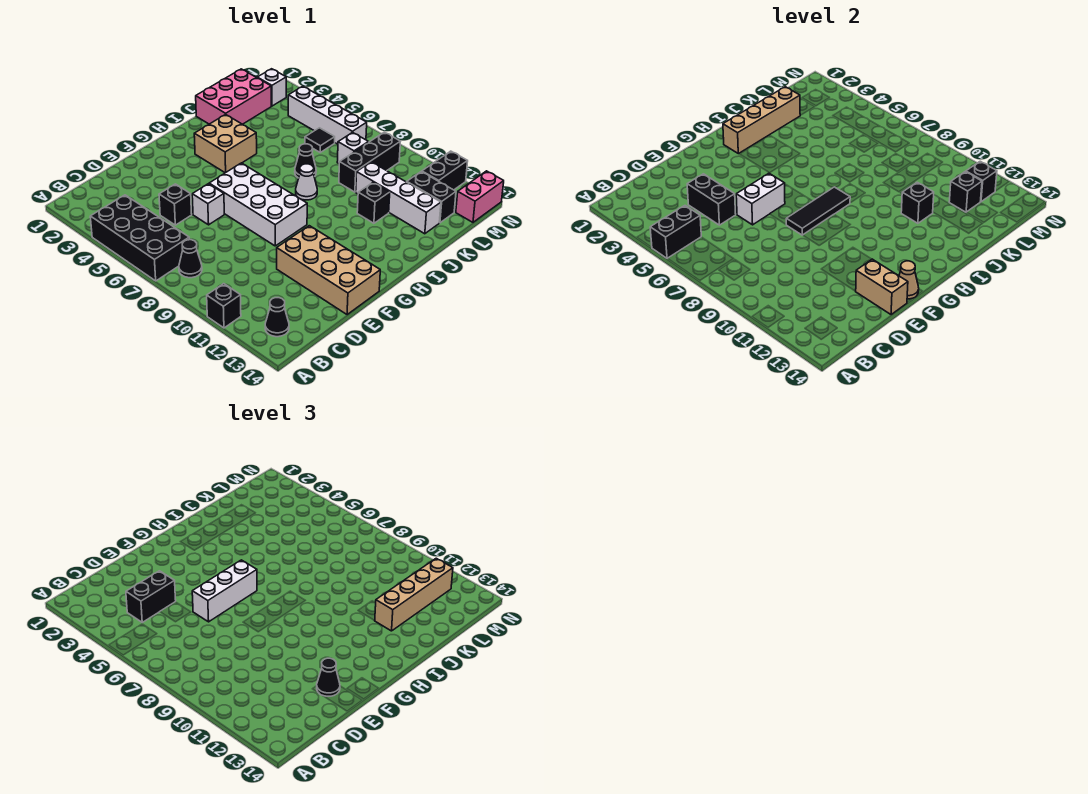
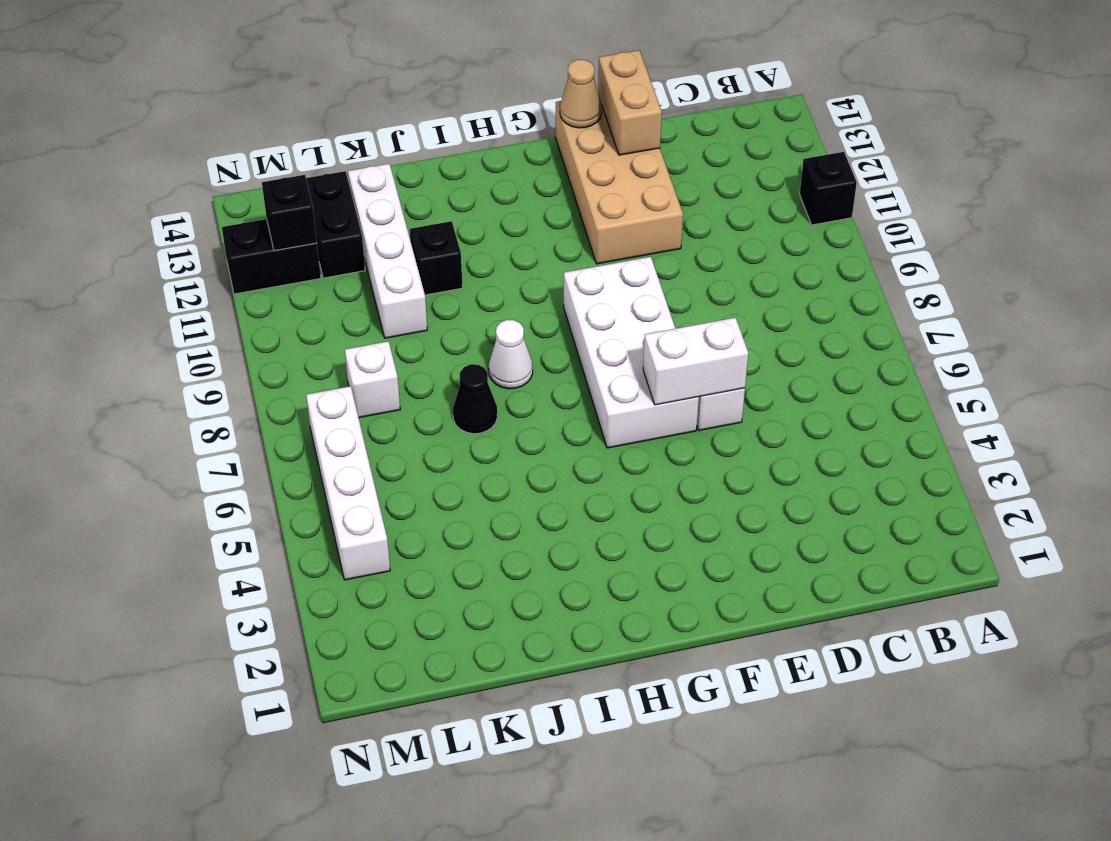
none -> black 2x4 brick [90,195,189,281]
none -> black 1x1 cone [179,239,202,278]
none -> black 1x1 cone [265,298,289,337]
none -> black 1x1 brick [159,184,192,225]

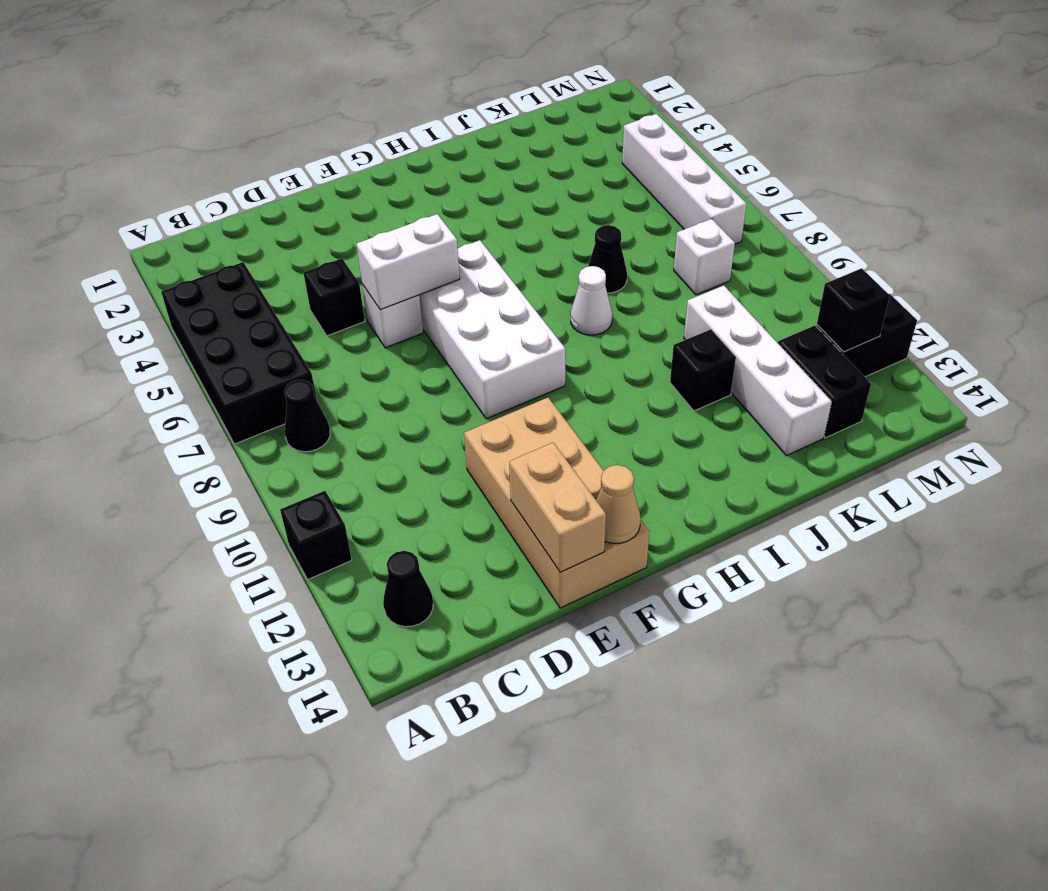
none -> tan 2x2 brick [194,114,257,173]
none -> pink 2x3 brick [196,69,271,124]
none -> black 1x3 brick [339,132,400,192]
none -> black 1x1 tile [305,128,335,152]

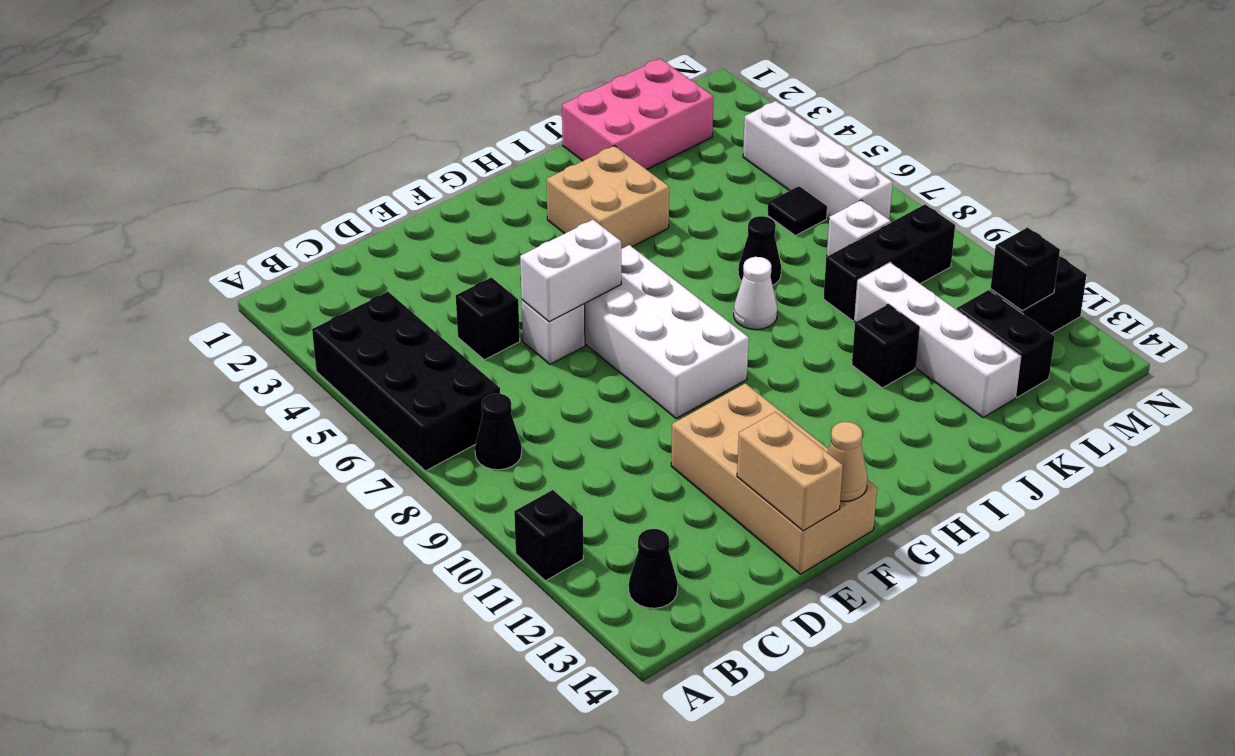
none -> white 1x1 brick [257,69,286,106]
none -> pink 1x2 brick [456,171,504,222]
none -> black 1x2 brick [650,206,701,258]
none -> black 1x2 brick [687,174,736,225]

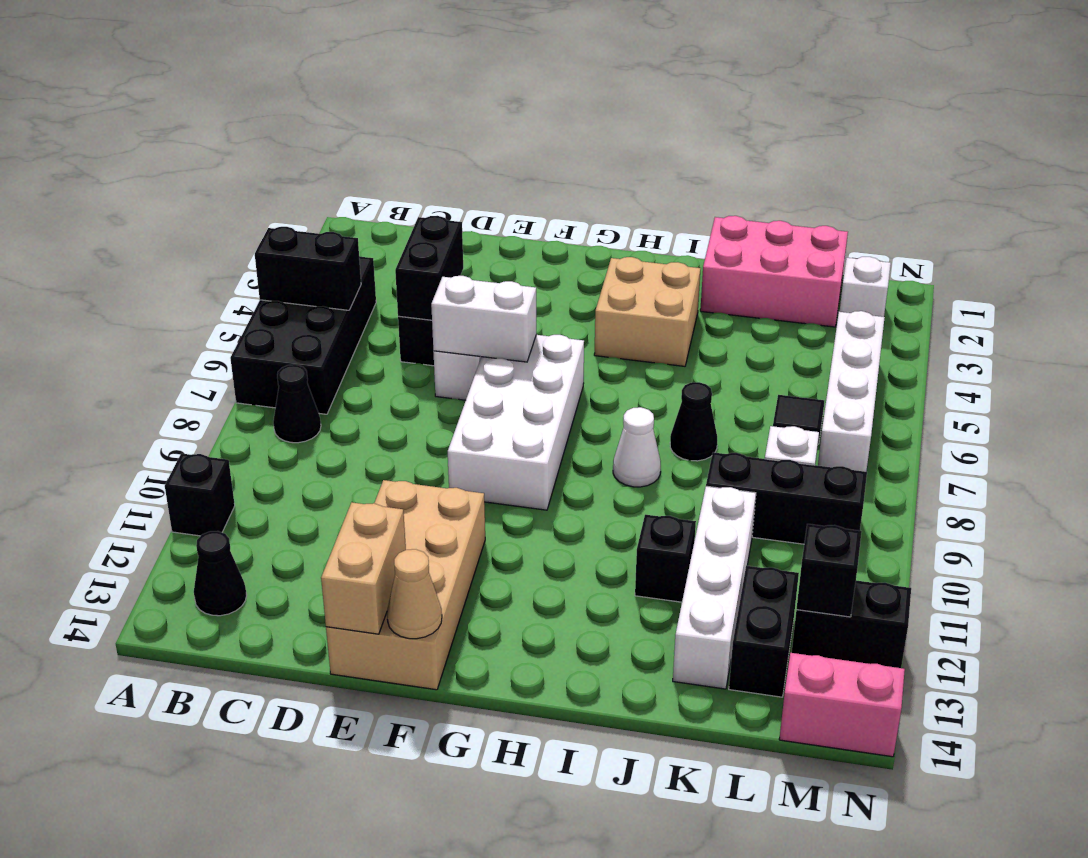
none -> black 1x3 tile [786,187,850,235]
none -> tan 1x4 brick [723,87,800,154]
none -> black 1x1 brick [901,182,934,223]
none -> black 1x1 brick [949,172,982,212]

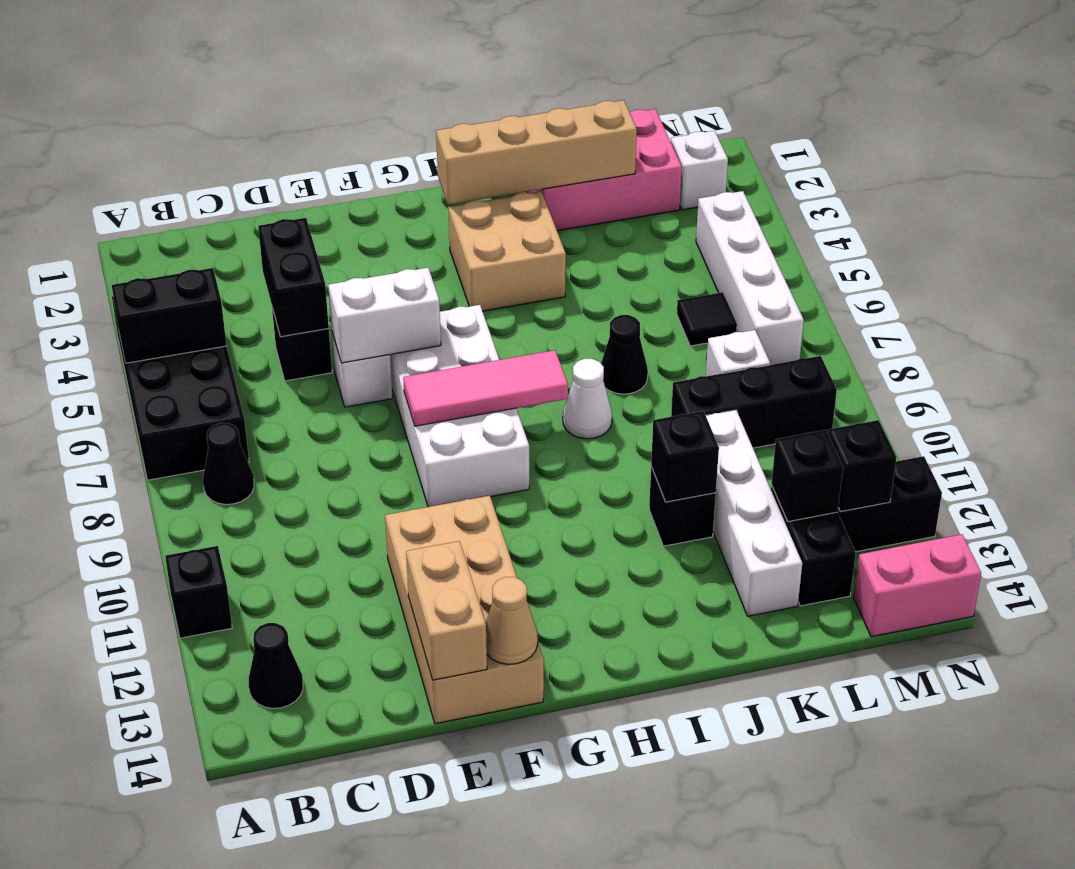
pink 1x3 tile [403,350,568,426] -> black 1x3 tile [786,187,850,235]
none -> black 1x2 brick [126,571,176,622]
none -> white 1x3 brick [192,560,257,622]
none -> black 1x1 cone [317,658,340,696]
none -> tan 1x4 brick [375,558,453,631]

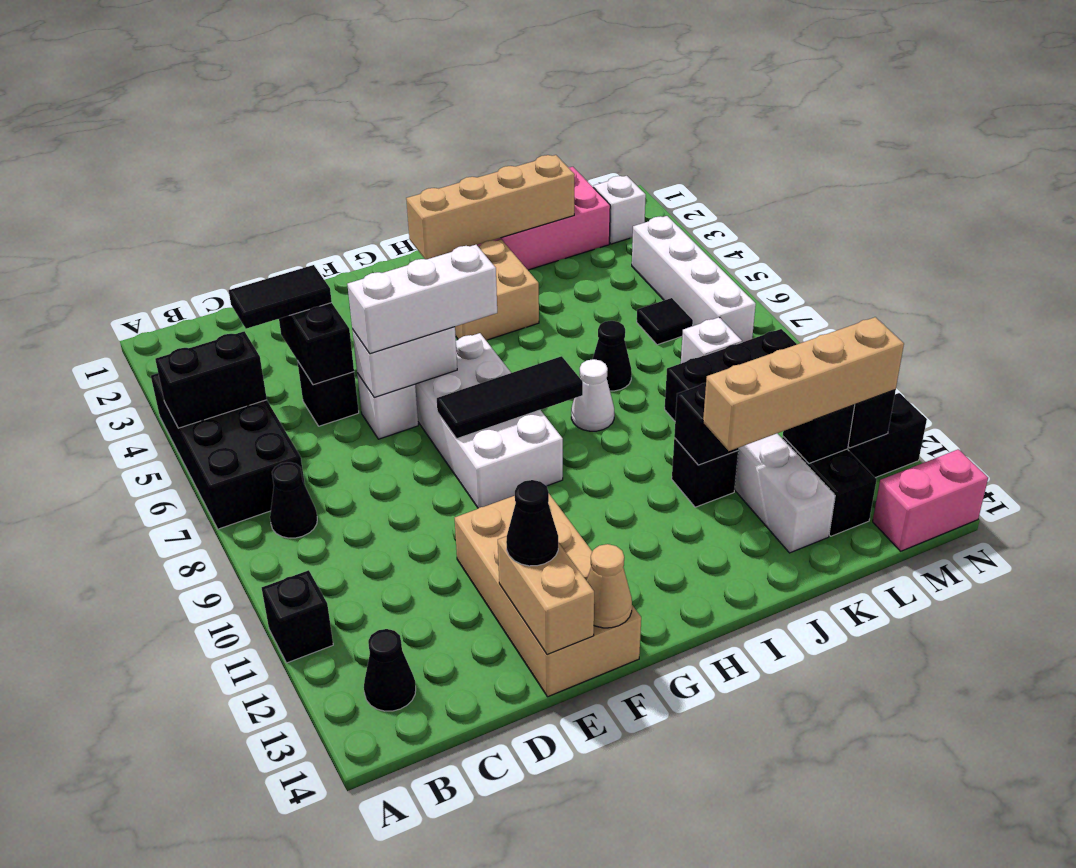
black 1x2 tile [229,265,332,329] -> black 1x2 brick [126,571,176,622]

